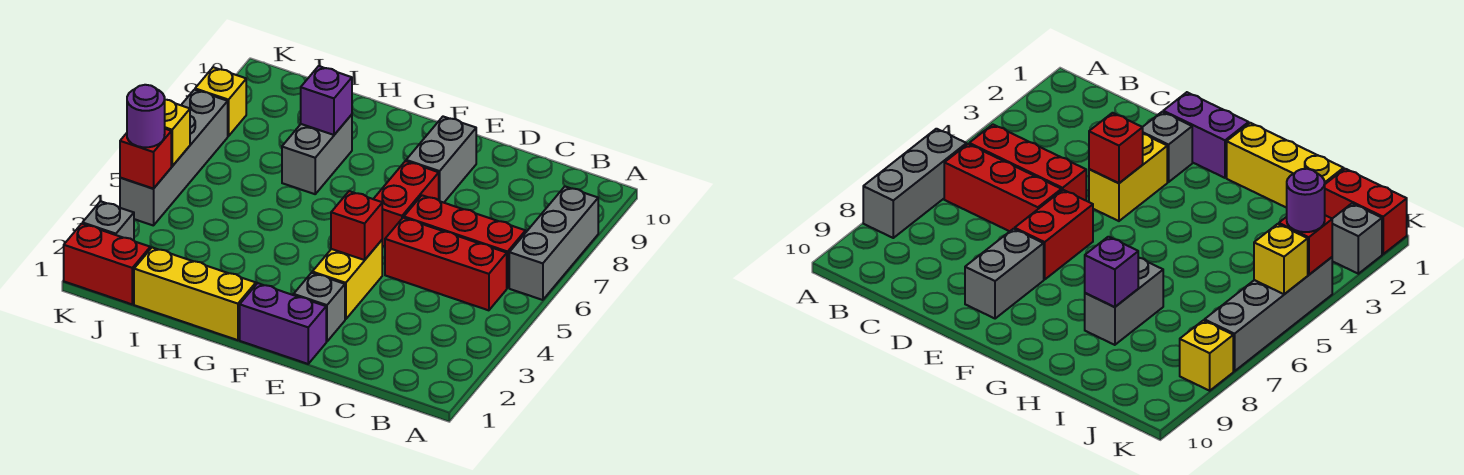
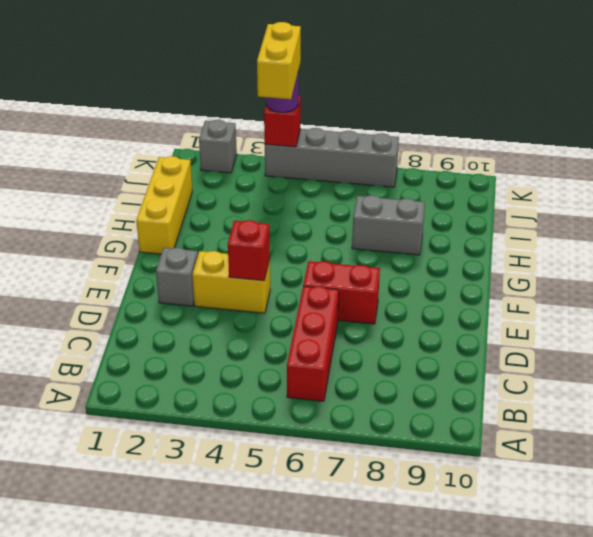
yellow 1x2 brick [257,22,301,99] -> none
none -> grey 1x3 brick [509,187,598,300]
none -> red 1x3 brick [385,218,507,310]
none -> purple 1x2 brick [240,283,326,364]

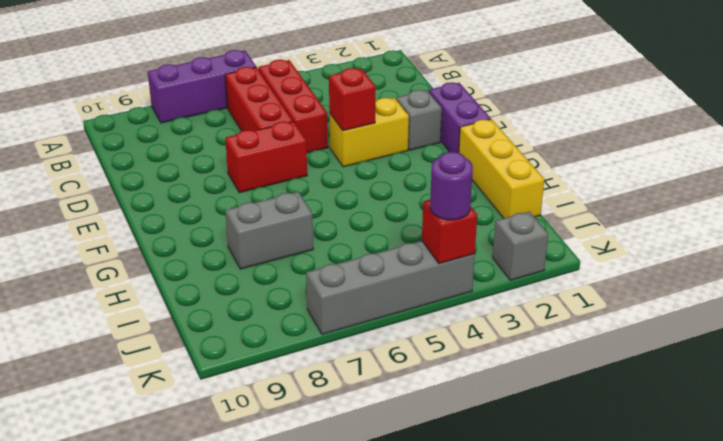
purple 1x3 brick [148,50,256,123] -> grey 1x3 brick [509,187,598,300]
none -> grey 1x2 brick [406,117,476,203]
none -> red 1x2 brick [64,224,150,304]
none -> yellow 1x1 brick [195,67,246,136]

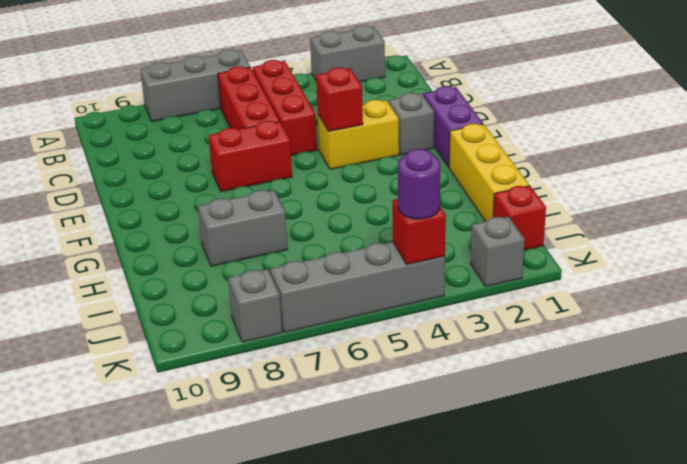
grey 1x2 brick [310,25,385,82] -> grey 1x2 brick moved to [406,117,476,203]
red 1x1 brick [493,186,546,250] -> red 1x2 brick [64,224,150,304]
grey 1x1 brick [228,269,282,342] -> yellow 1x1 brick [195,67,246,136]
none -> purple 1x1 brick [301,66,352,135]
none -> yellow 1x1 brick [165,100,190,166]

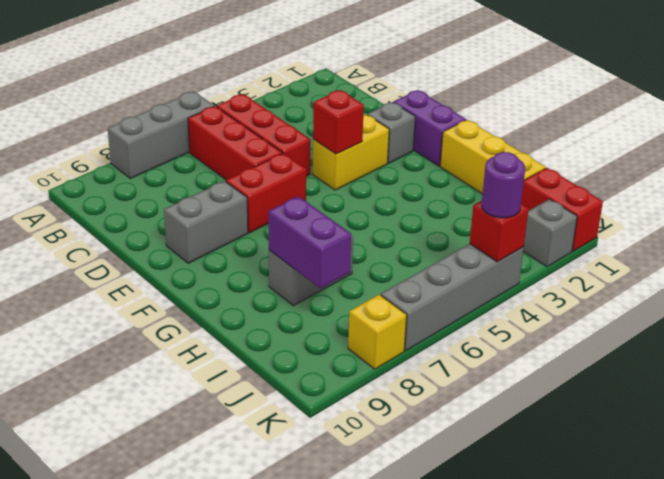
purple 1x2 brick [268,196,351,288] -> purple 1x1 brick [301,66,352,135]
none -> yellow 1x1 brick [165,100,190,166]

